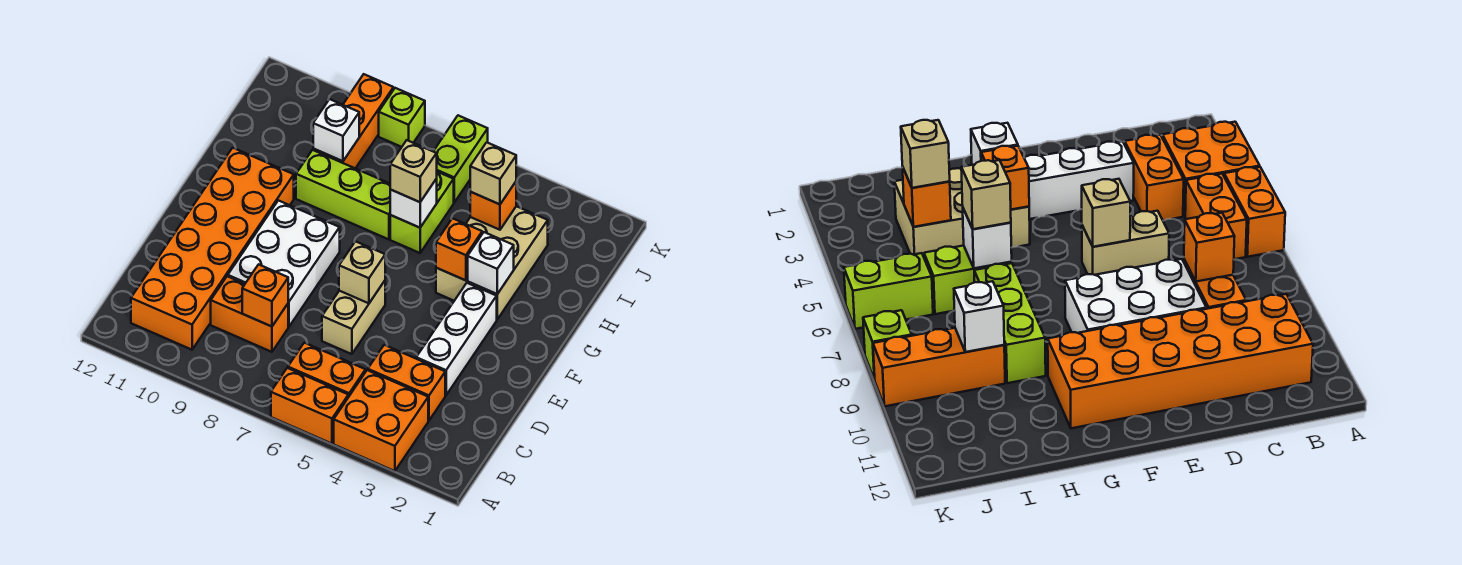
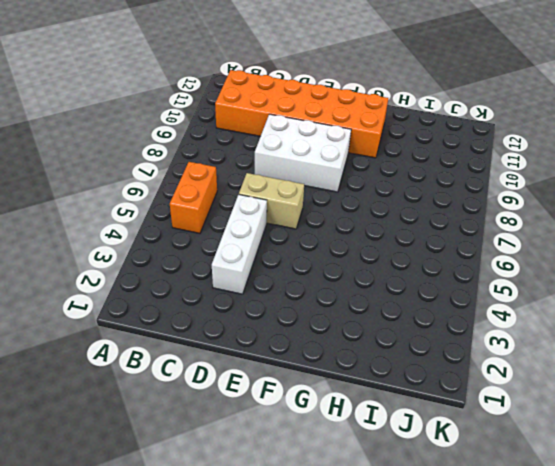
white 1x3 brick [212,194,267,294] -> white 1x3 brick turned to [416,283,497,395]
none -> orange 2x2 brick [334,370,428,471]
none -> orange 1x2 brick [271,368,348,444]
none -> orange 1x2 brick [368,345,445,421]

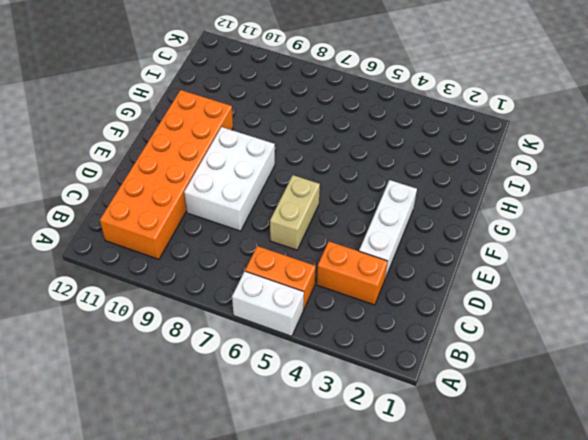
white 1x2 brick [232,272,304,336] -> orange 1x2 brick [271,368,348,444]
none -> orange 2x2 brick [334,370,428,471]
none -> orange 1x2 brick [211,276,288,352]
none -> tan 2x3 brick [436,206,548,319]

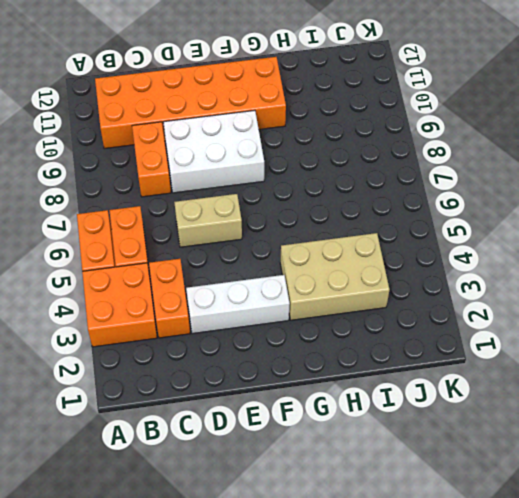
none -> lime 1x2 brick [390,172,454,253]
none -> lime 1x3 brick [296,150,391,239]
none -> orange 1x3 brick [313,74,393,168]

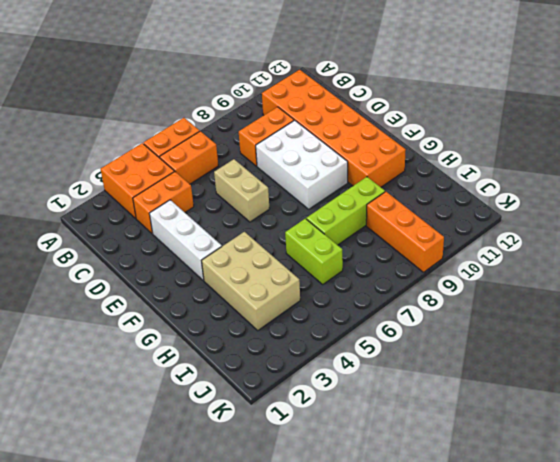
none -> lime 1x2 brick [433,115,488,202]
none -> lime 1x1 brick [379,88,425,147]
none -> orange 1x1 brick [242,264,288,327]

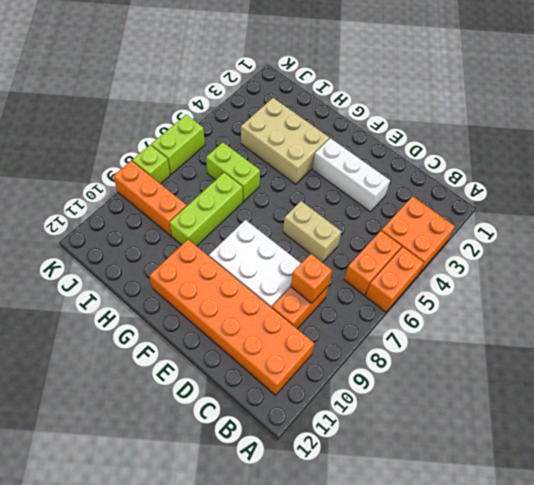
lime 1x2 brick [151,115,205,174] -> lime 1x2 brick turned to [433,115,488,202]
none -> orange 1x2 brick [368,345,445,421]
none -> tan 1x1 brick [339,241,385,303]
none -> white 1x1 brick [468,232,514,294]

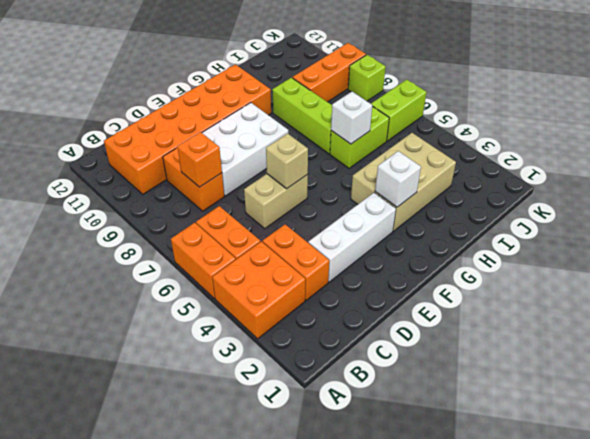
none -> orange 1x1 brick [436,218,482,280]
none -> orange 1x1 brick [470,182,516,230]
none -> white 1x1 brick [313,99,359,161]

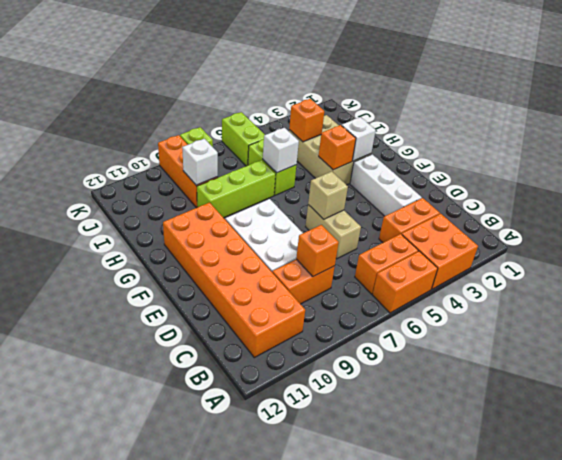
none -> tan 1x1 brick [390,140,437,202]
none -> tan 1x1 brick [470,142,516,204]

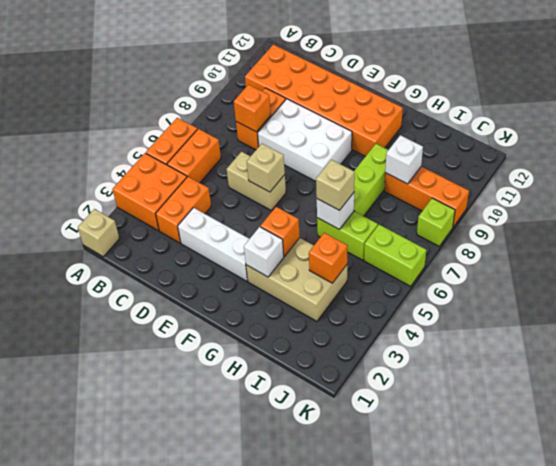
tan 1x1 brick [78,209,120,257] -> tan 1x1 brick moved to [470,142,516,204]

